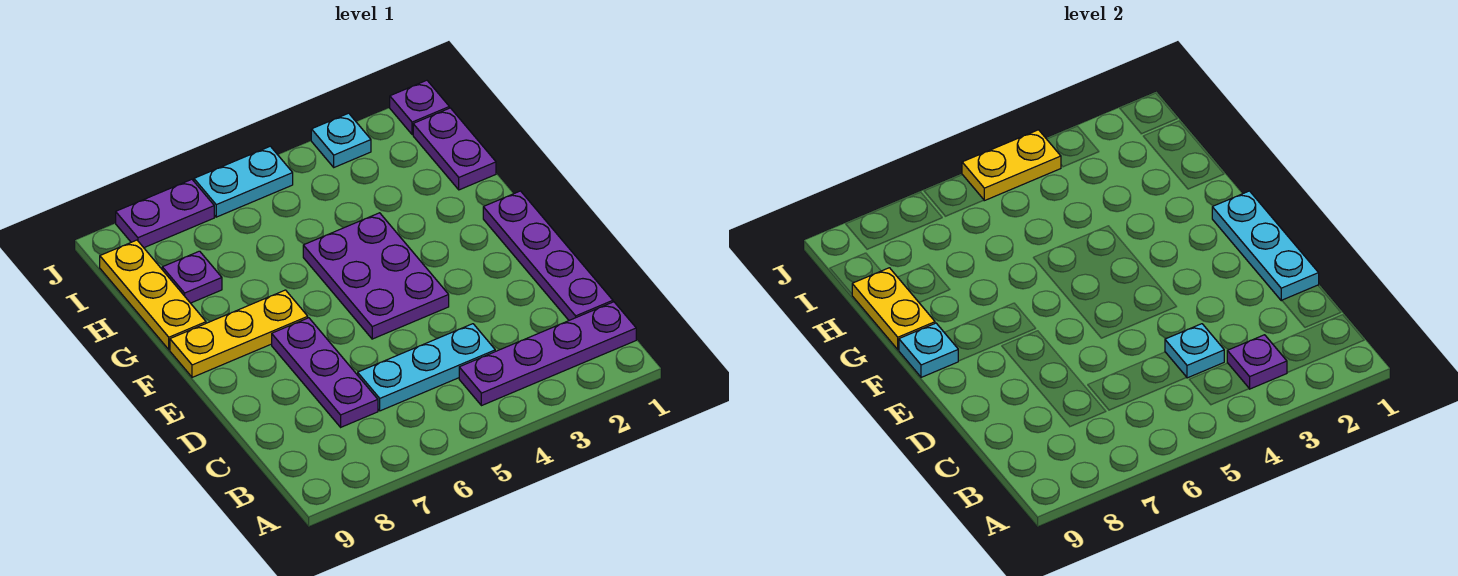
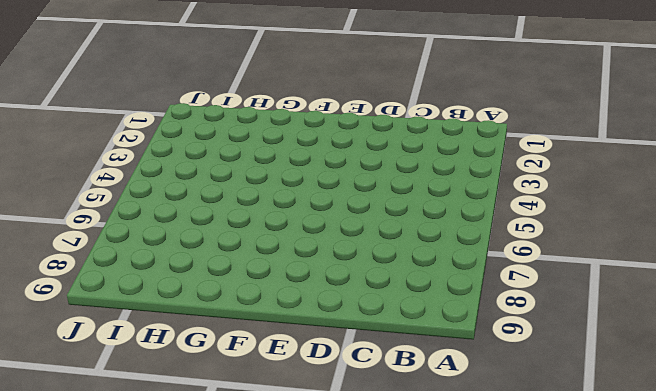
none -> purple 1x4 plate [459,302,636,406]
none -> purple 1x4 plate [483,191,613,320]
none -> cyan 1x3 plate [358,324,495,411]

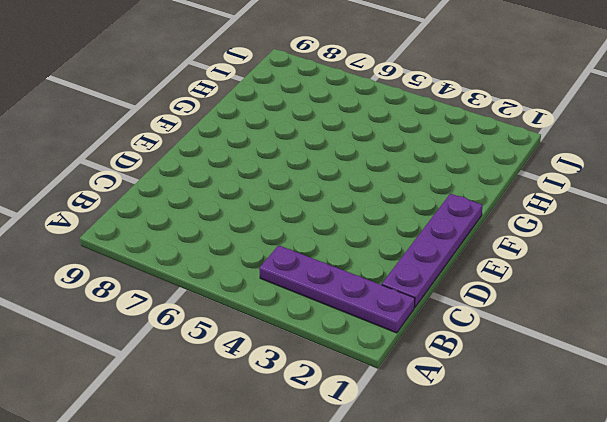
none -> cyan 1x3 plate [358,324,495,411]
none -> purple 1x3 plate [272,318,378,427]
none -> purple 2x3 plate [303,213,449,339]

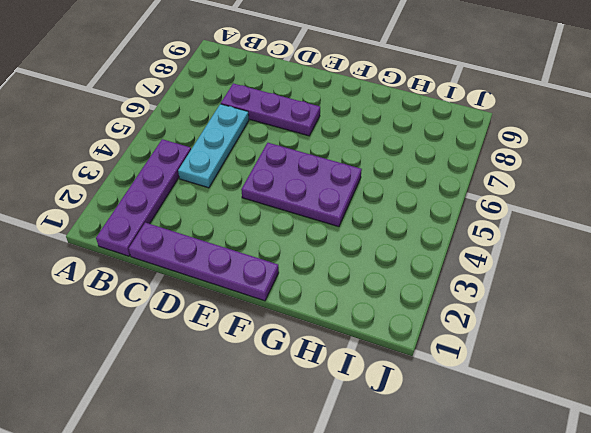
none -> yellow 1x3 plate [170,290,308,377]
none -> yellow 1x3 plate [100,240,206,350]
none -> purple 1x2 plate [413,108,496,190]

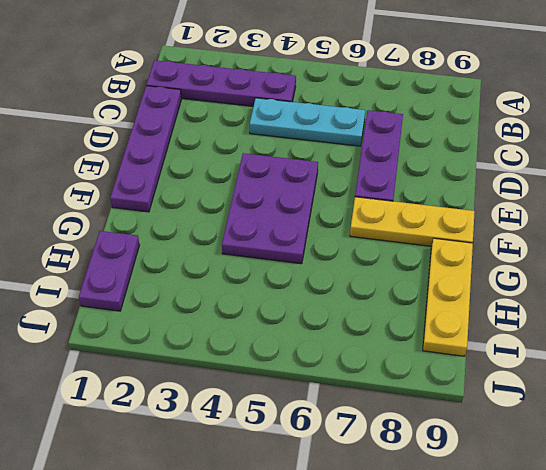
none -> purple 1x1 plate [162,251,222,303]
none -> purple 1x1 plate [390,80,449,135]
none -> cyan 1x1 plate [311,113,371,167]

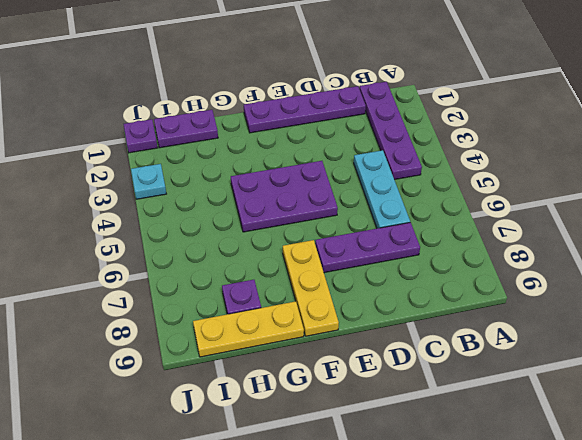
none -> cyan 1x2 plate [194,146,293,217]
none -> purple 1x2 plate [116,179,214,248]
none -> purple 1x1 plate [1227,335,1287,389]

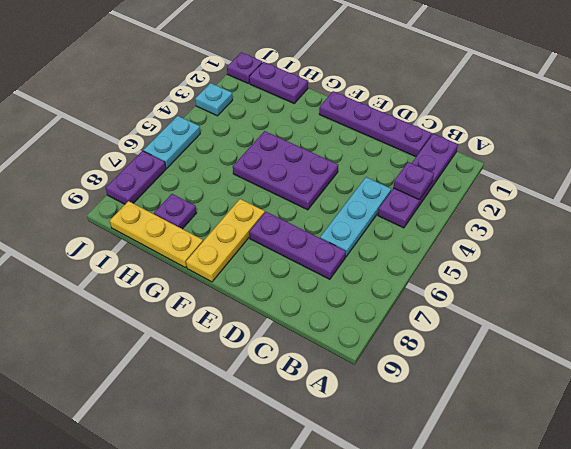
none -> cyan 1x1 plate [1165,324,1224,378]
none -> cyan 1x3 plate [1212,191,1319,301]
none -> cyan 1x1 plate [899,323,958,377]

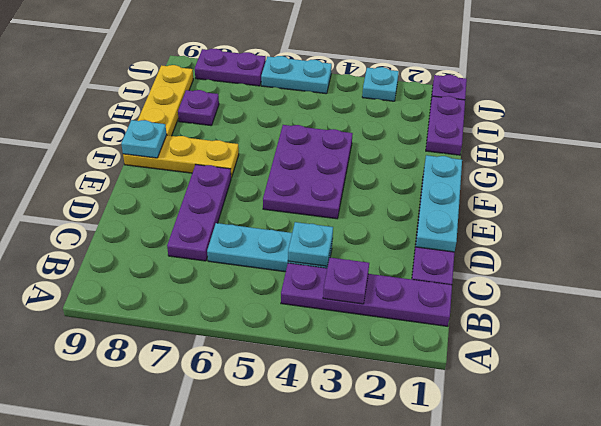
none -> yellow 1x2 plate [852,268,935,350]
none -> yellow 1x2 plate [962,130,1061,201]

